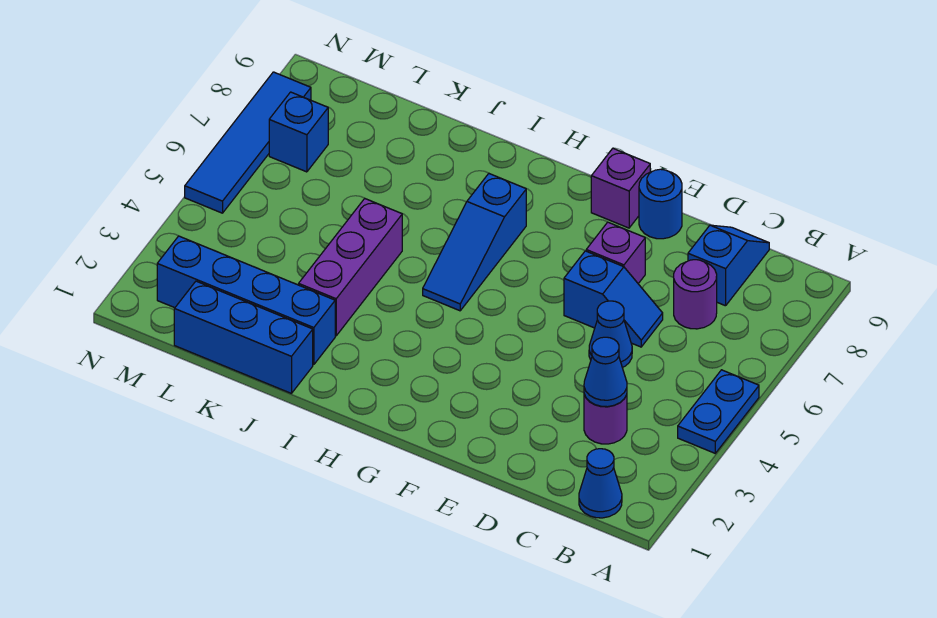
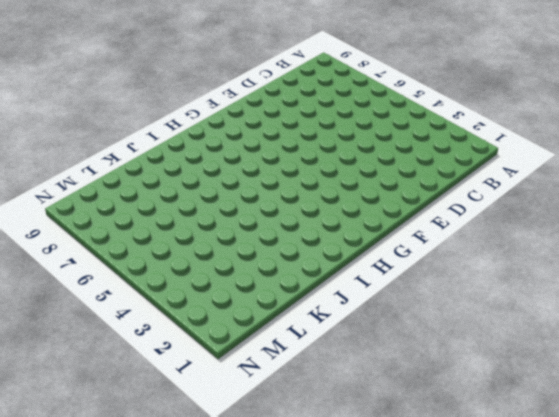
none -> blue 1x2 plate [678,370,759,453]
none -> blue 1x1 cone [579,449,622,518]
none -> purple 1x1 round brick [584,394,627,444]

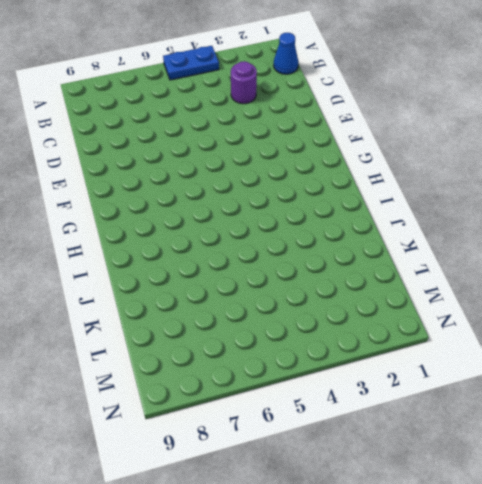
none -> purple 1x1 round brick [674,260,717,329]
none -> blue 1x2 slope [688,225,769,306]
none -> blue 1x1 cone [589,301,632,368]

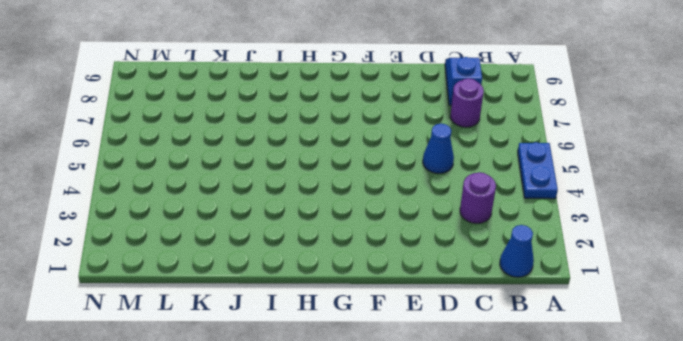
none -> blue 1x2 slope [564,251,663,347]
none -> purple 1x1 brick [586,222,645,284]
none -> blue 1x1 round brick [639,169,682,239]

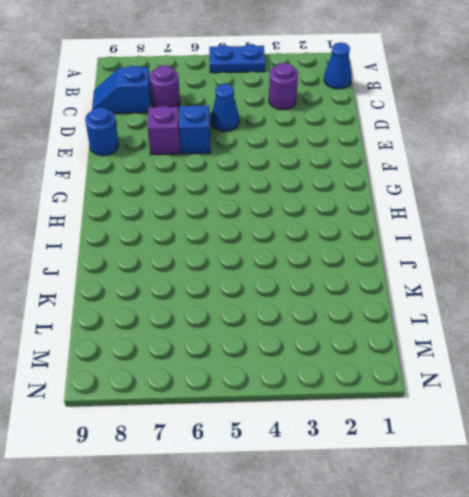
none -> purple 1x1 brick [591,149,650,228]
none -> blue 1x3 slope [423,174,526,311]
none -> blue 1x3 brick [174,281,313,393]

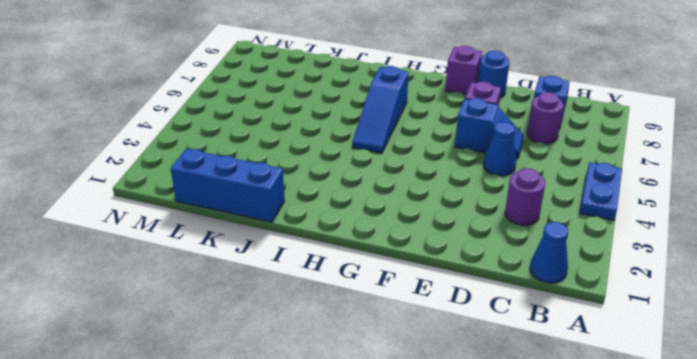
none -> blue 1x4 brick [157,236,335,365]
none -> purple 1x3 brick [299,199,402,336]
none -> blue 1x1 brick [269,92,328,172]

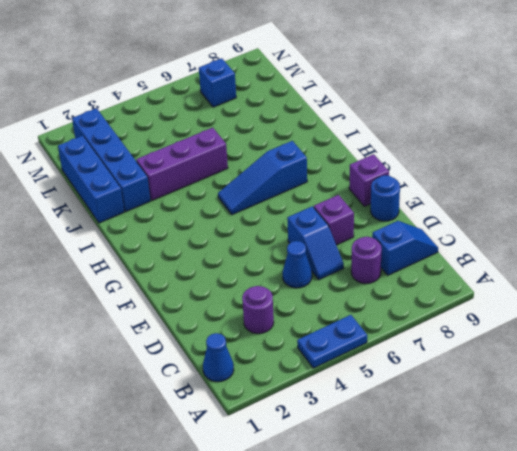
none -> blue 1x4 tile [185,72,311,213]
none -> blue 1x1 cone [584,337,627,407]

